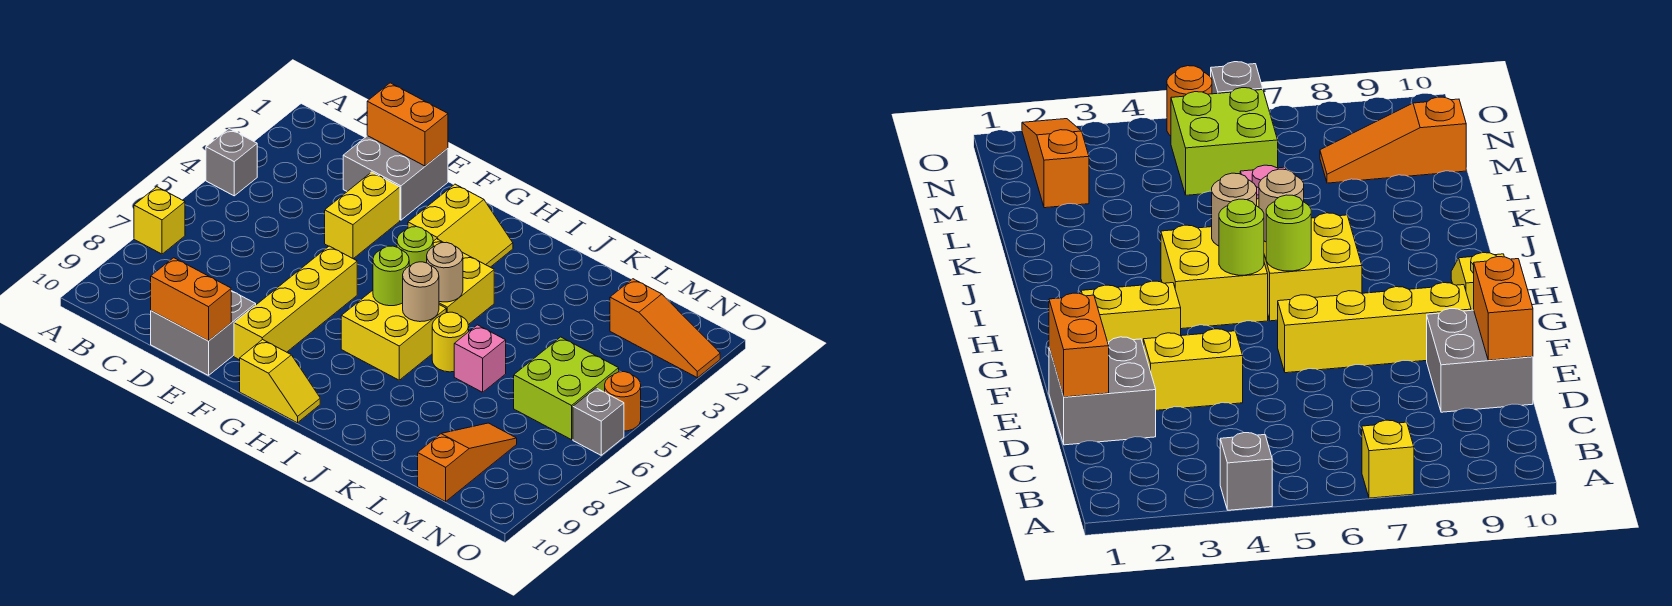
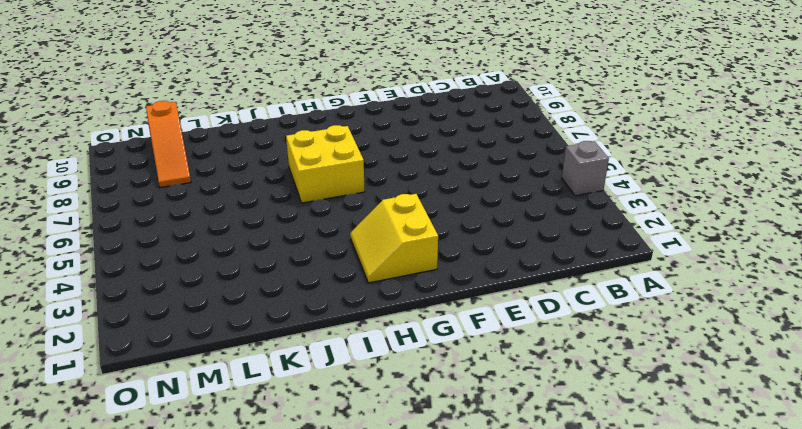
none -> yellow 1x1 brick [134,187,185,254]
none -> grey 2x2 brick [343,136,448,220]
none -> grey 2x2 brick [151,291,256,375]

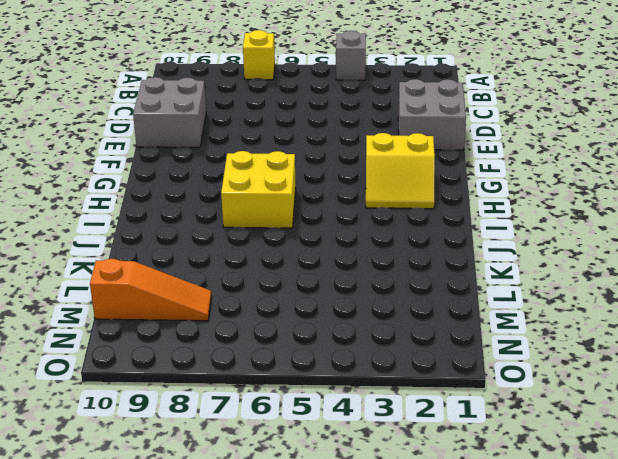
none -> yellow 1x2 brick [325,172,400,259]
none -> yellow 1x4 brick [234,246,357,360]
none -> yellow 1x2 slope [240,339,320,423]

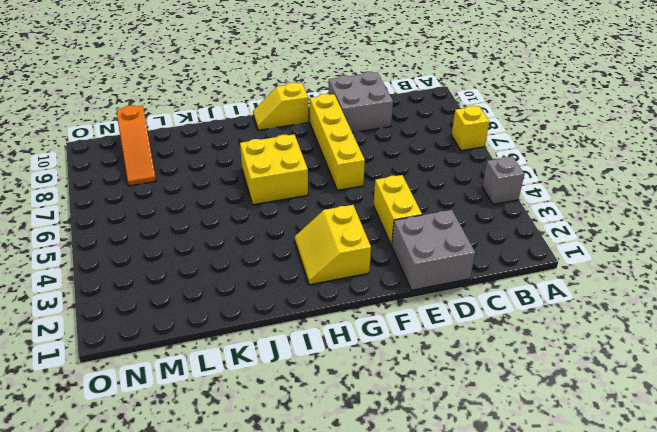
none -> yellow 2x2 brick [433,239,494,325]
none -> yellow 1x1 round brick [432,312,469,372]
none -> pink 1x1 brick [454,325,506,392]

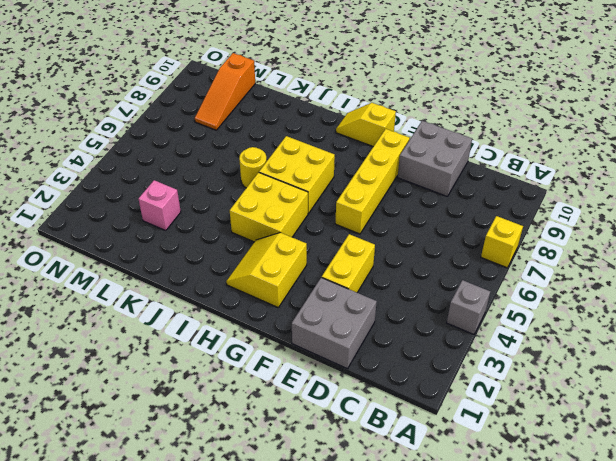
pink 1x1 brick [139,180,181,231] -> pink 1x1 brick moved to [454,325,506,392]
none -> orange 1x3 slope [610,279,720,378]
none -> lime 2x2 brick [514,337,619,440]
none -> orange 1x1 round brick [605,372,641,431]

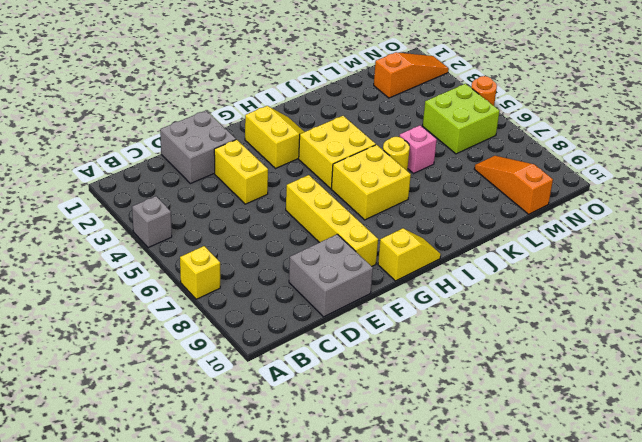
none -> grey 1x1 brick [573,388,624,455]
none -> orange 1x2 brick [367,83,448,166]
none -> orange 1x2 brick [151,258,231,341]

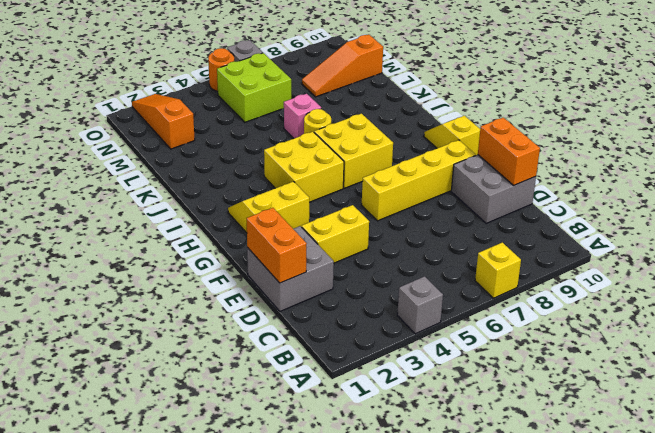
none -> lime 1x1 round brick [397,227,433,266]
none -> lime 1x1 round brick [373,246,409,306]
none -> tan 1x1 round brick [427,242,463,302]

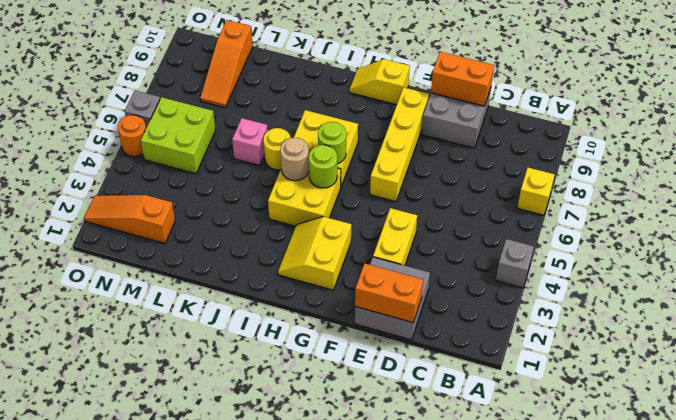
none -> tan 1x1 round brick [403,262,439,322]

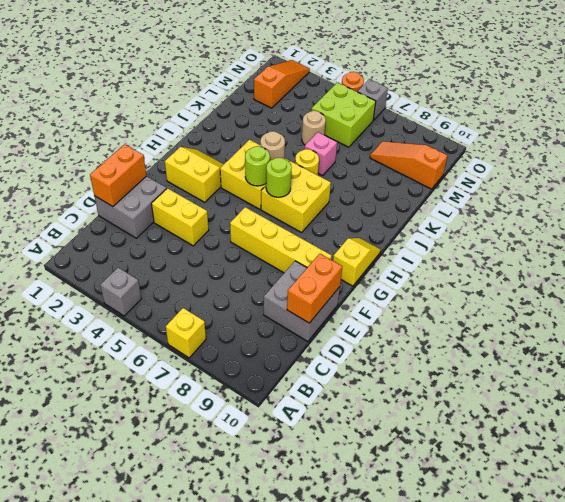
tan 1x1 round brick [302,111,326,145] -> tan 1x1 round brick moved to [403,262,439,322]

